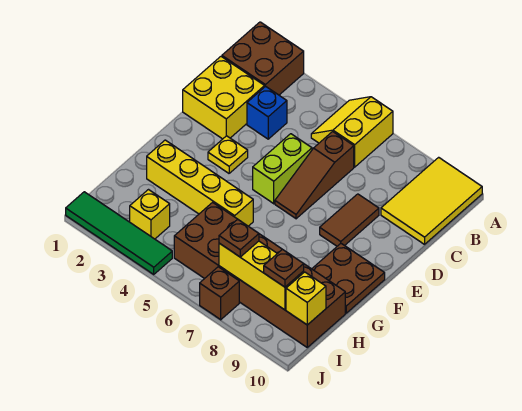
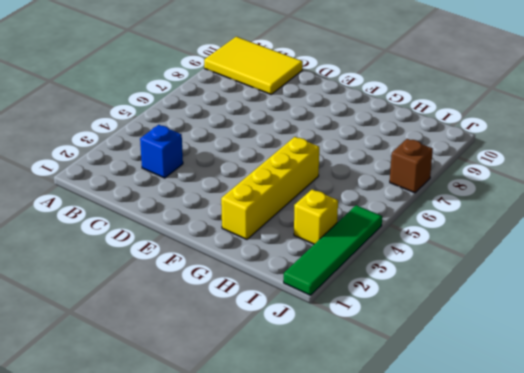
none -> brown 2x2 brick [222,22,304,95]
none -> yellow 2x2 slope [311,97,393,167]
none -> yellow 2x2 brick [183,57,265,139]

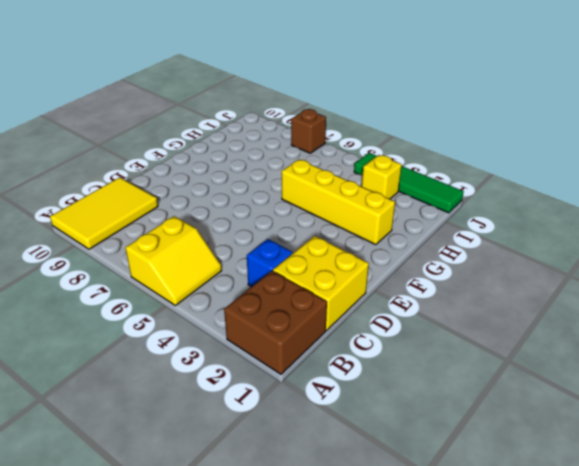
none -> brown 1x3 slope [275,132,354,219]
none -> lime 1x2 brick [253,134,312,204]
none -> brown 1x2 tile [320,194,379,246]

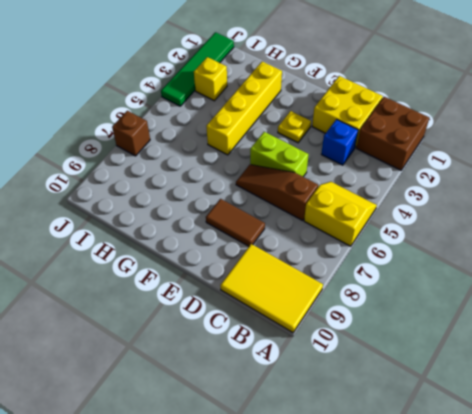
none -> brown 2x2 plate [312,244,385,313]
none -> brown 2x6 brick [174,202,345,347]
none -> yellow 1x3 brick [219,241,304,310]

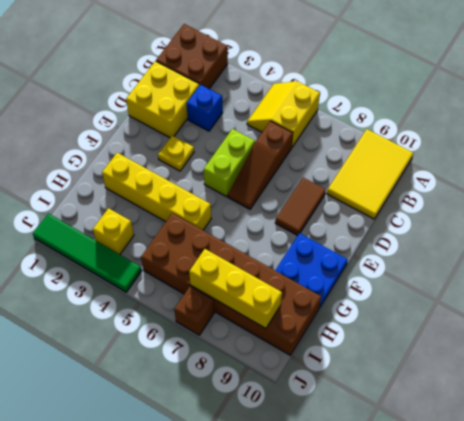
blue 2x2 plate [275,233,348,308] -> brown 2x2 plate [312,244,385,313]
none -> yellow 1x1 brick [286,272,326,325]
none -> brown 1x1 plate [219,219,259,257]
none -> brown 1x1 plate [264,249,304,287]

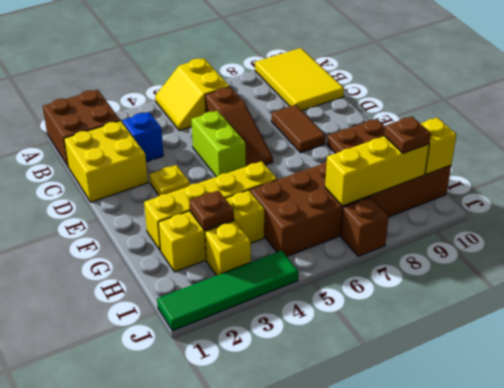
yellow 1x3 brick [158,190,264,272] -> none
brown 1x1 plate [189,190,234,230] -> brown 1x1 plate moved to [219,219,259,257]

